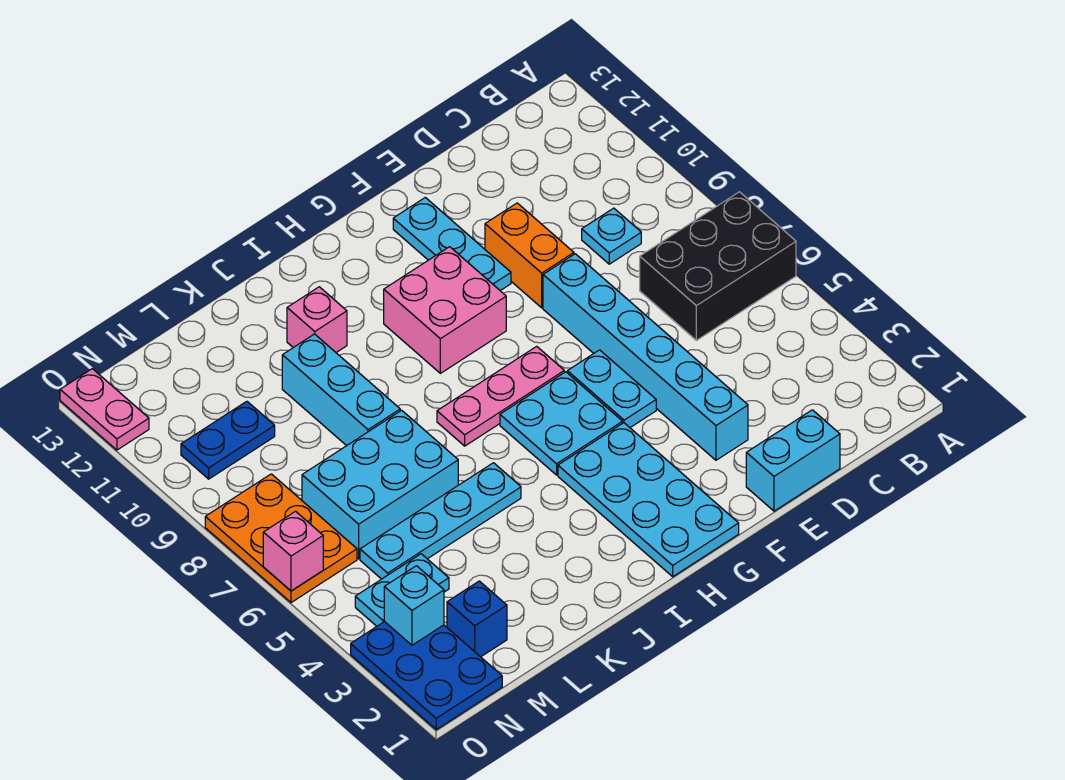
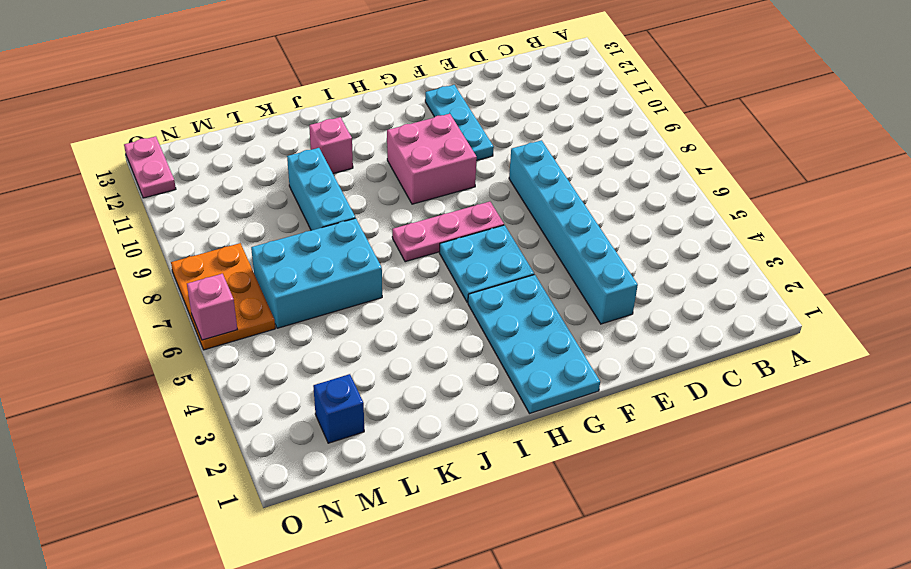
none -> black 2x3 brick [640,192,796,340]
none -> cyan 1x1 plate [582,208,641,264]
none -> cyan 1x2 brick [746,410,840,511]

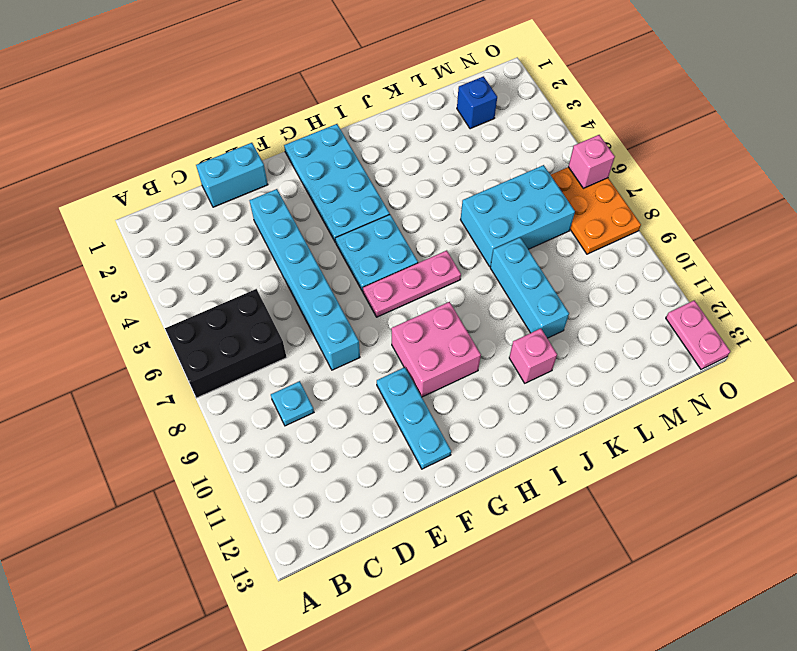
none -> orange 1x2 brick [485,203,574,308]
none -> cyan 1x2 plate [567,350,656,427]
none -> cyan 1x4 plate [360,463,521,579]

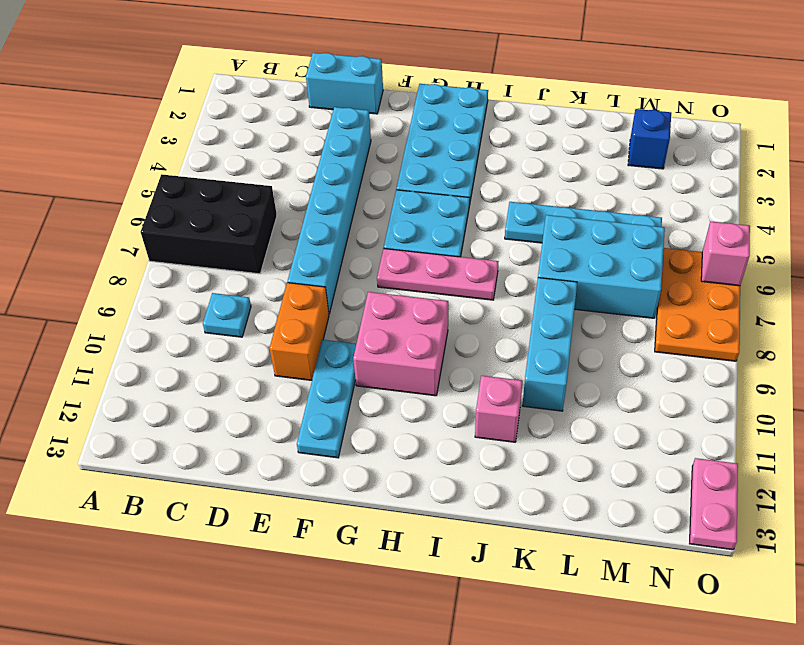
none -> cyan 1x2 plate [567,350,656,427]
none -> cyan 1x2 plate [355,554,449,626]
none -> blue 1x2 plate [181,401,275,479]

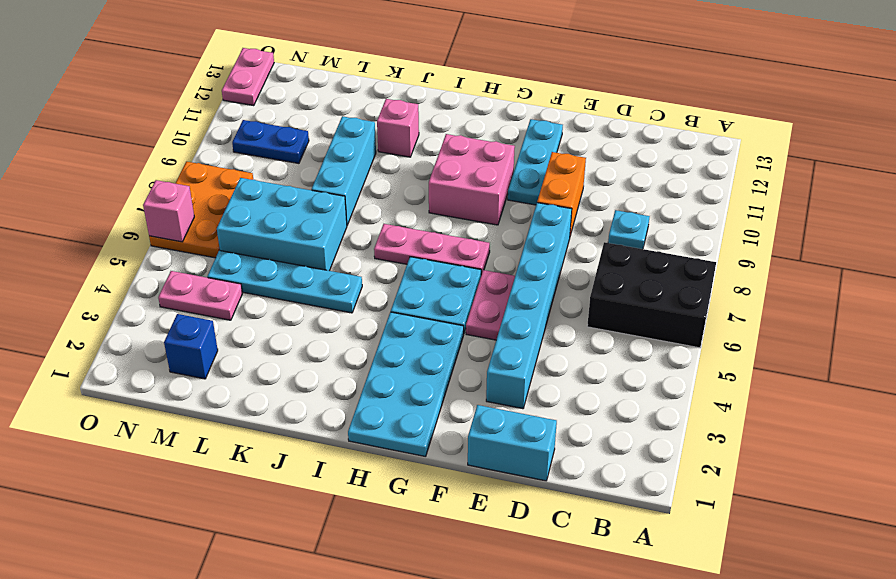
pink 1x2 plate [466,270,515,340] -> cyan 1x2 plate [567,350,656,427]
pink 1x2 plate [158,271,242,320] -> cyan 1x2 plate [355,554,449,626]
none -> blue 2x3 plate [351,622,502,730]
none -> cyan 1x1 brick [384,566,444,645]

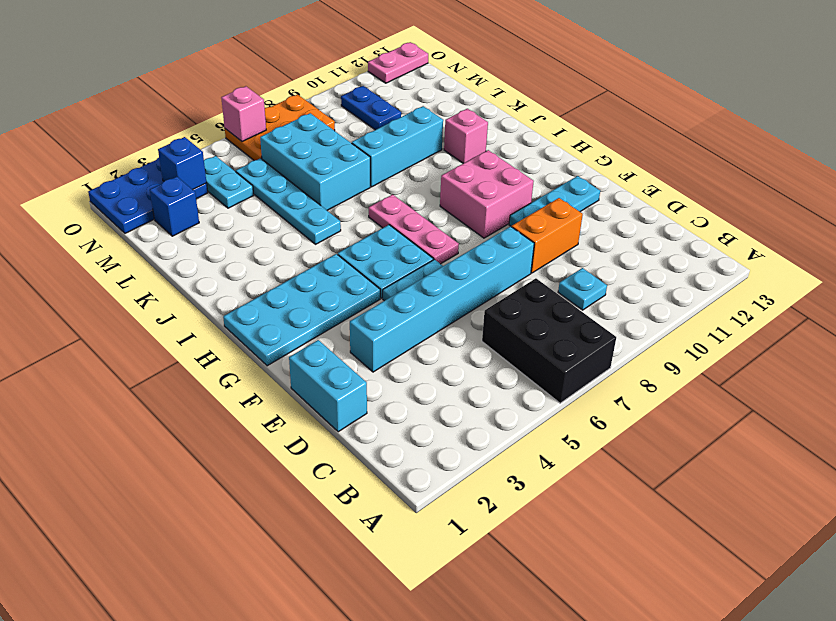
blue 1x1 brick [158,137,207,190] -> cyan 1x1 brick [384,566,444,645]

